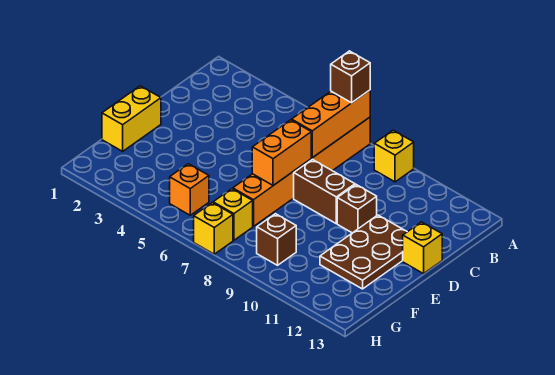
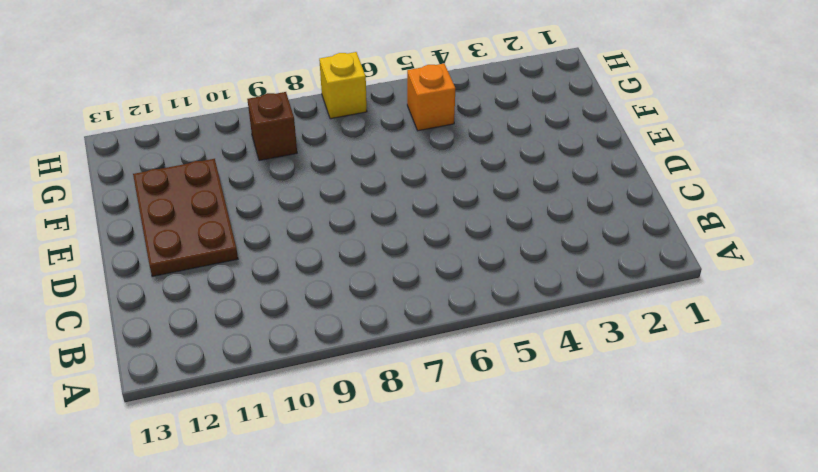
none -> orange 1x6 brick [233,117,370,226]
none -> yellow 1x1 brick [374,130,414,182]
none -> brown 1x2 brick [294,160,355,224]

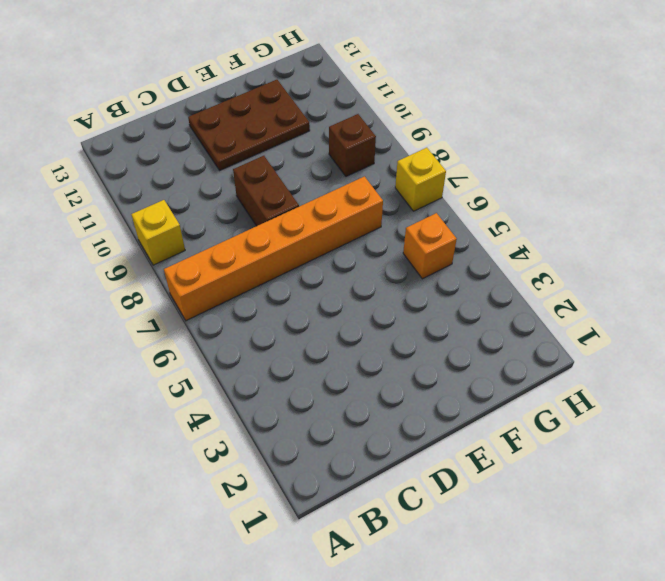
none -> brown 1x1 brick [337,185,377,233]
none -> yellow 1x1 brick [403,222,442,274]
none -> yellow 1x2 brick [102,86,161,151]

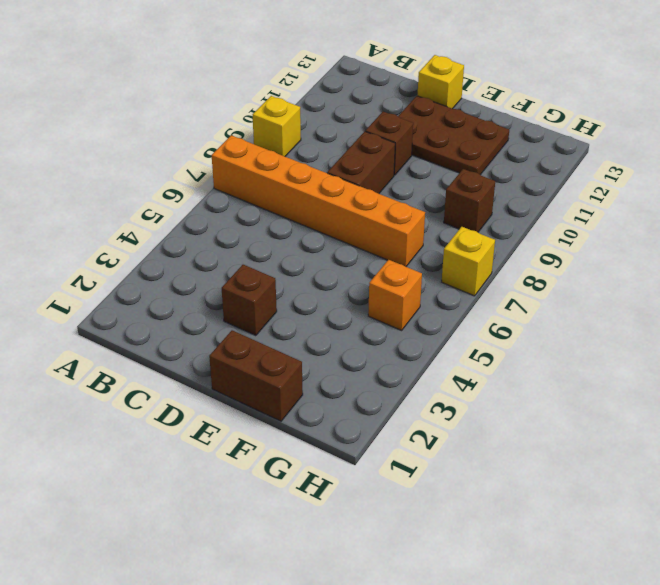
brown 1x1 brick [221,265,277,336] -> brown 1x1 brick moved to [331,51,370,103]
brown 1x2 brick [209,330,303,421] -> yellow 1x2 brick [102,86,161,151]
none -> yellow 1x1 brick [213,189,253,240]
none -> orange 1x3 brick [292,90,370,158]
none -> orange 1x2 brick [252,120,311,185]

